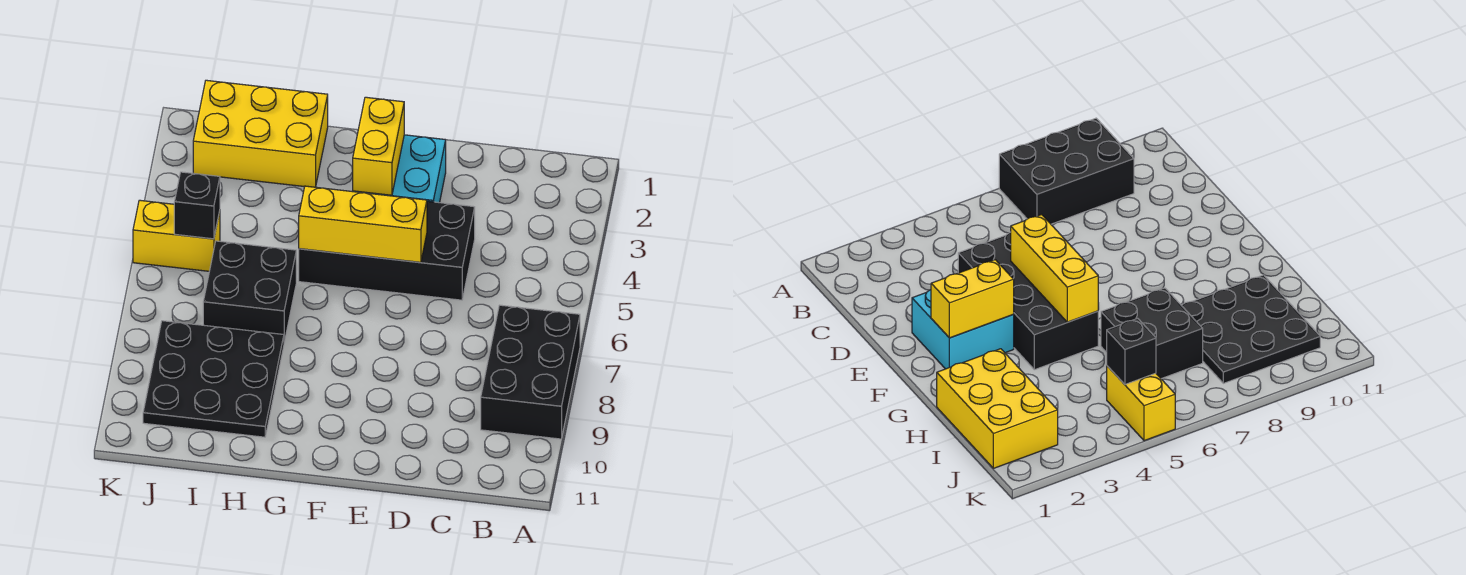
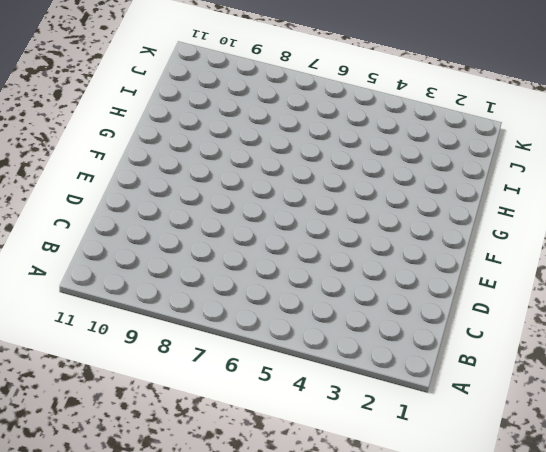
none -> black 2x3 brick [481,305,580,439]
none -> black 2x4 brick [299,201,475,300]

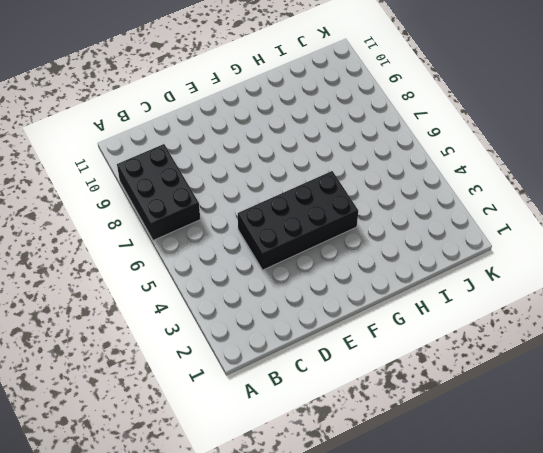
none -> cyan 2x2 brick [353,135,446,203]
none -> yellow 2x3 brick [193,80,328,187]

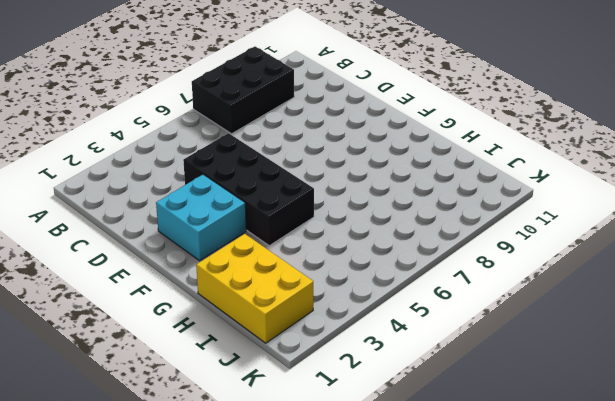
none -> black 2x2 brick [203,241,296,342]
none -> black 3x3 plate [143,321,284,437]

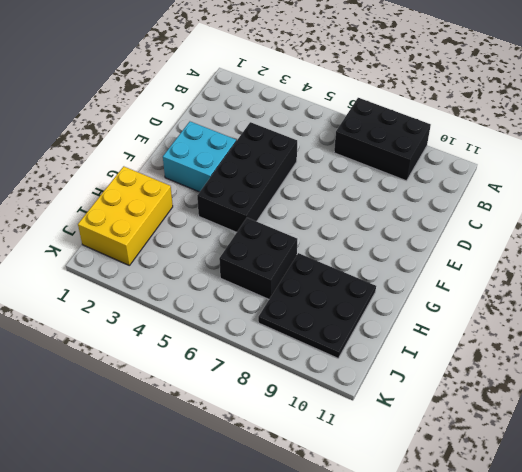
none -> yellow 1x2 brick [133,200,220,271]
none -> yellow 1x3 brick [299,186,427,262]

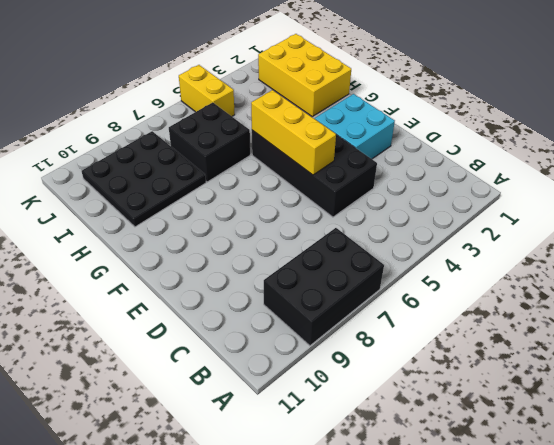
none -> yellow 1x2 brick [353,97,404,195]
none -> black 1x1 brick [174,172,220,239]

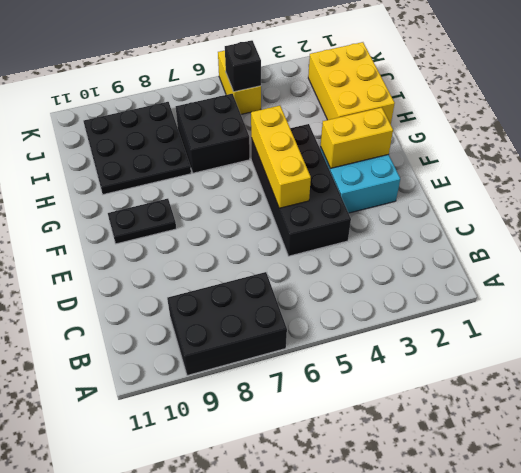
black 1x2 plate [108,199,176,244] -> none

